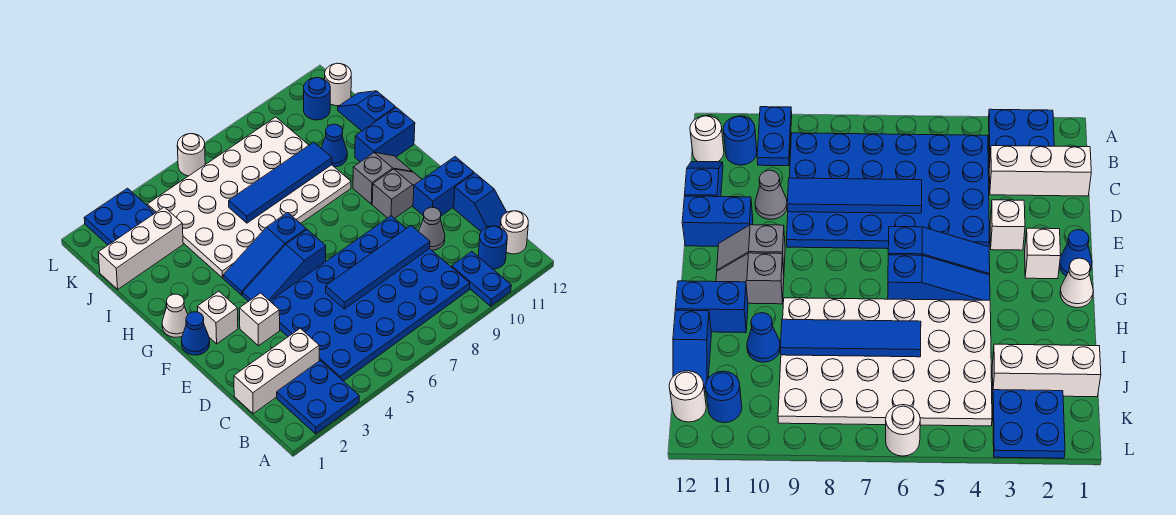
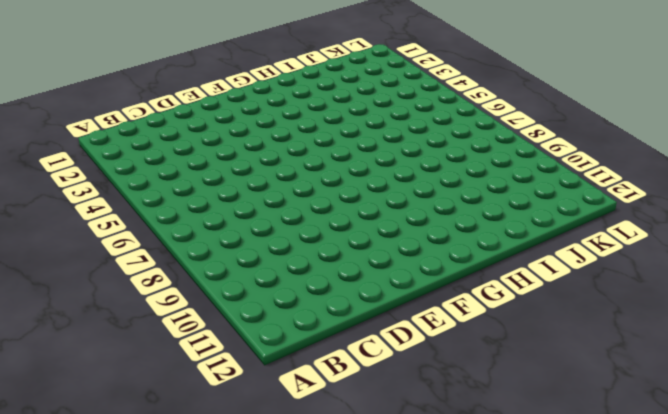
none -> blue 2x2 plate [277,361,359,434]
none -> blue 1x2 plate [452,252,511,306]
none -> blue 4x6 plate [270,216,470,381]

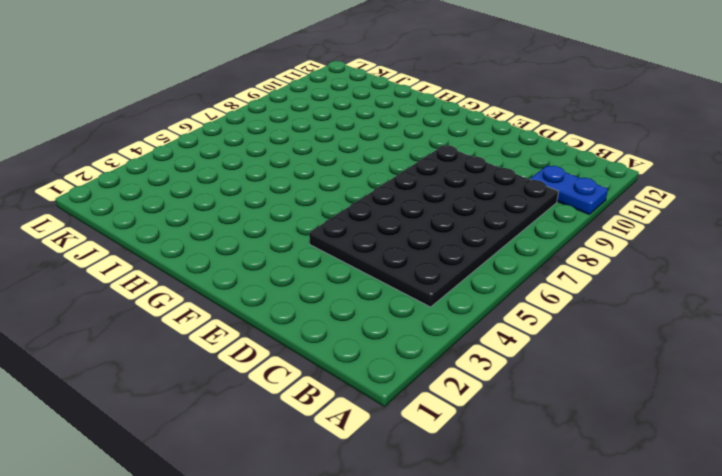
black 4x6 plate [309,145,558,307] -> blue 4x6 plate [270,216,470,381]
none -> blue 2x2 plate [277,361,359,434]
none -> blue 1x1 round brick [478,226,507,269]
none -> white 1x1 round brick [500,211,528,254]

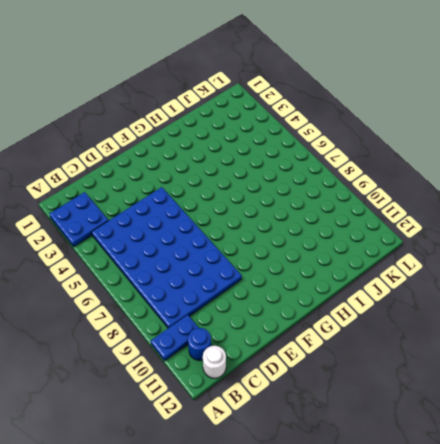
none -> white 1x3 brick [234,328,319,414]
none -> blue 1x2 slope [454,173,507,231]
none -> grey 1x1 cone [419,207,445,250]

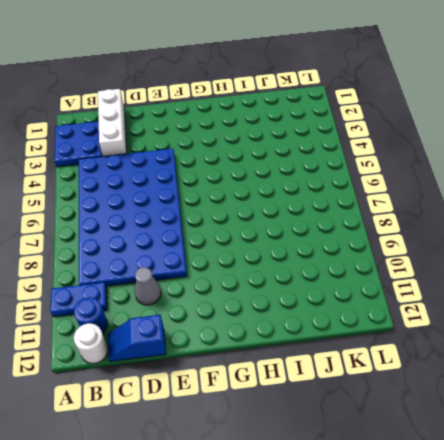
none -> white 1x1 brick [239,293,280,346]
none -> blue 1x2 brick [413,157,474,216]
none -> blue 1x1 cone [181,312,210,355]

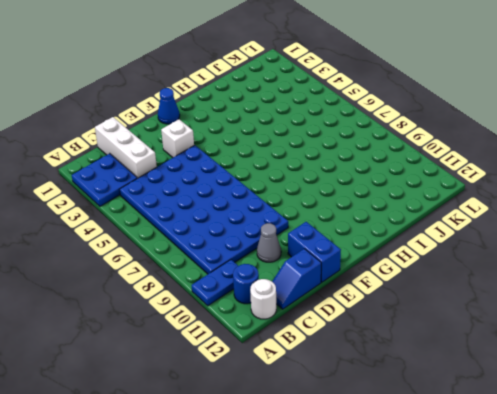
none -> white 1x1 brick [197,291,238,344]
none -> blue 1x3 slope [243,230,326,301]
none -> grey 1x2 slope [372,169,422,218]

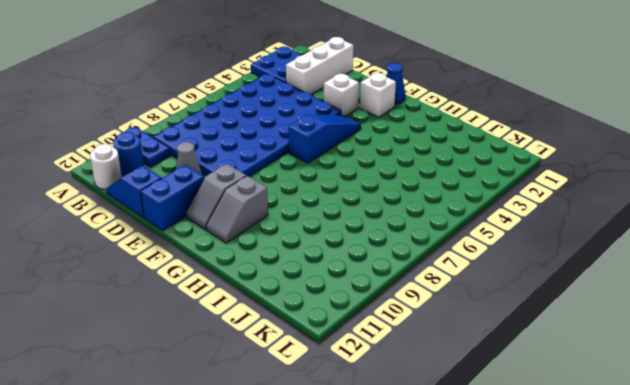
none -> white 1x1 cone [162,294,188,337]
none -> blue 1x3 slope [223,213,306,295]
none -> white 4x6 plate [147,117,351,278]

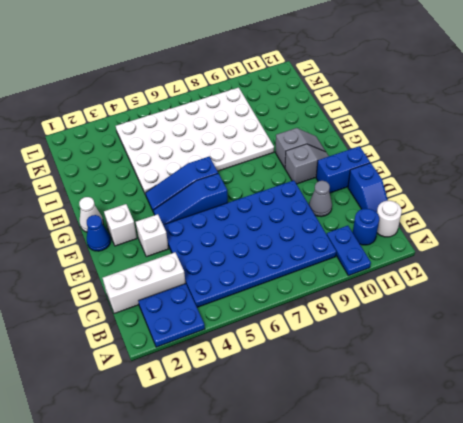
none -> blue 1x2 brick [355,107,415,162]
none -> blue 1x1 cone [321,124,347,167]
none -> blue 1x2 slope [338,91,395,131]

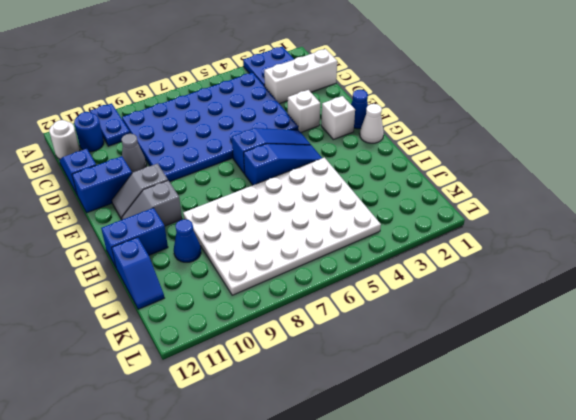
none -> white 1x3 brick [98,207,183,289]
none -> blue 2x2 plate [84,188,155,245]
none -> blue 1x1 round brick [304,78,330,120]

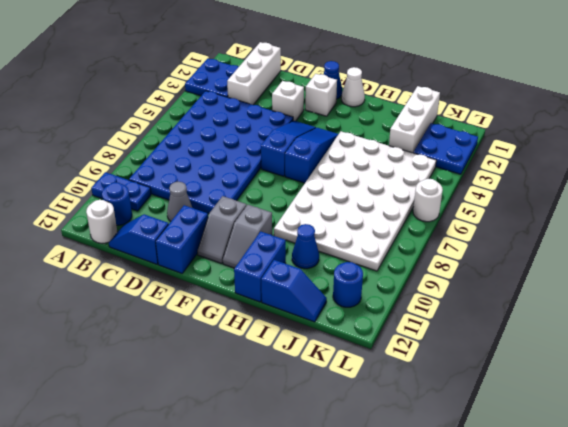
none -> white 1x1 round brick [325,63,351,106]
none -> blue 1x4 tile [326,226,430,309]
none -> blue 1x4 tile [229,142,332,223]

